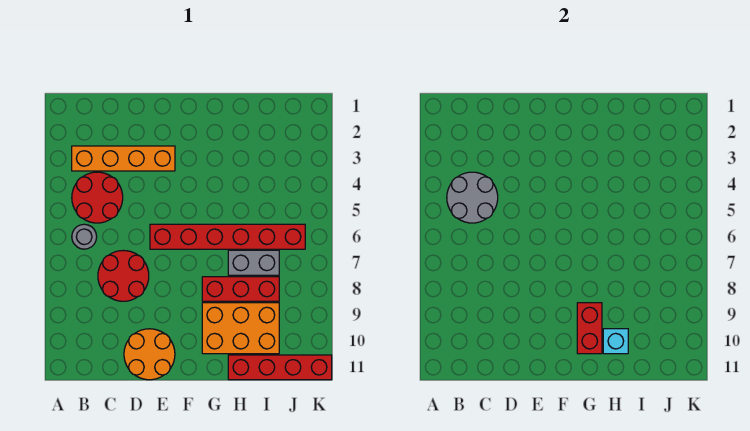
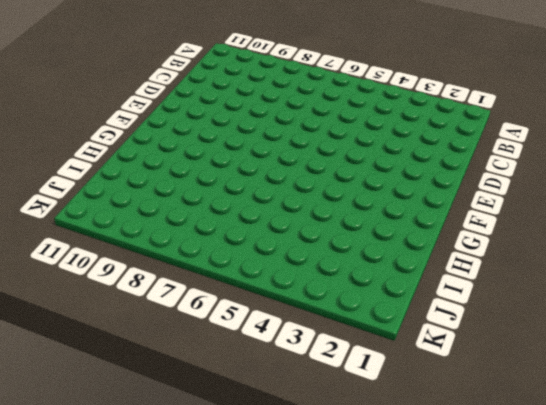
none -> orange 1x4 brick [72,146,175,171]
none -> red 2x2 round brick [72,172,123,223]
none -> grey 1x1 round brick [72,224,97,249]

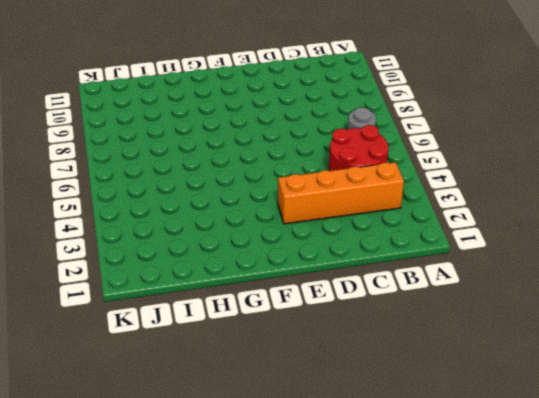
none -> red 2x2 round brick [98,250,149,301]
none -> orange 2x2 round brick [124,329,175,380]
none -> red 1x6 brick [150,224,305,249]

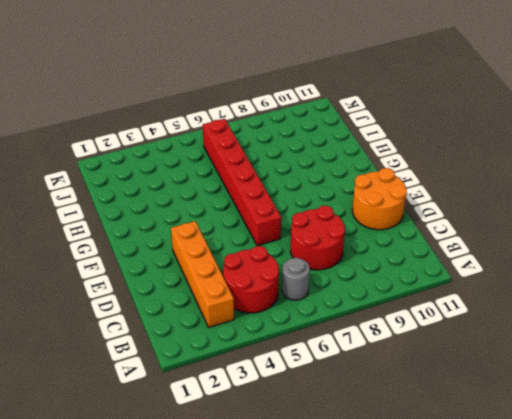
none -> red 1x3 brick [202,277,279,301]
none -> orange 2x3 brick [202,303,279,354]
none -> grey 1x2 brick [228,250,279,275]

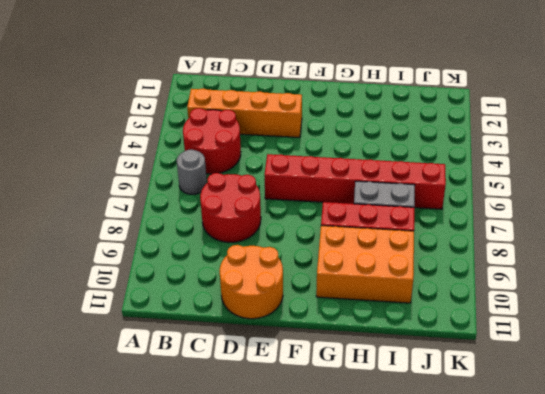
none -> red 1x4 brick [228,355,332,380]
none -> grey 2x2 round brick [447,172,498,223]
none -> red 1x2 brick [577,303,602,354]

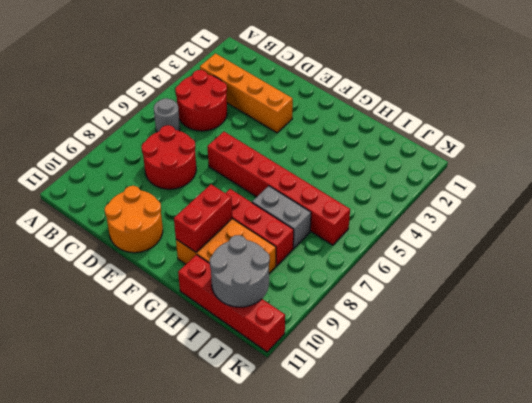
grey 2x2 round brick [210,235,270,307] -> grey 2x2 round brick moved to [447,172,498,223]
none -> cyan 1x1 brick [603,329,628,354]

